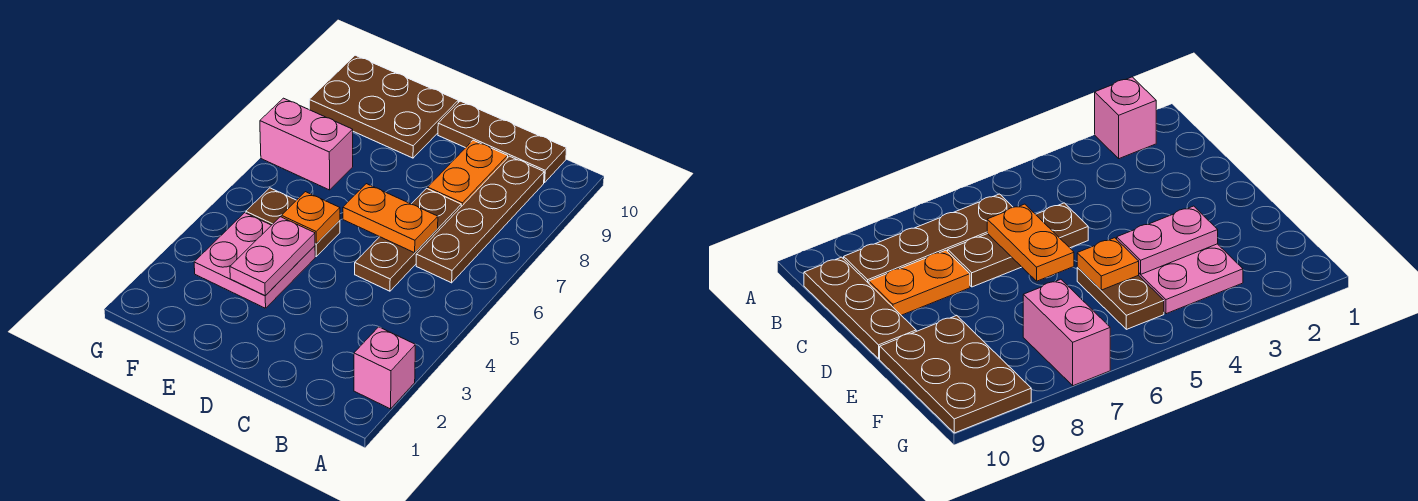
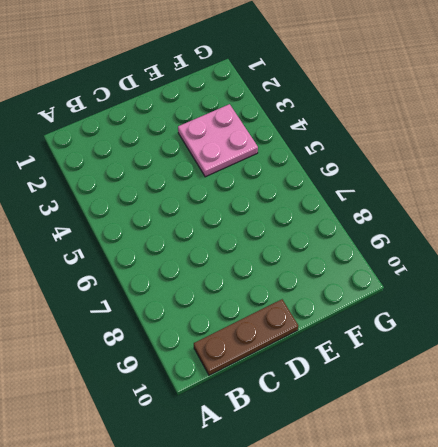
none -> pink 1x1 brick [354,327,416,409]
none -> brown 1x4 plate [416,156,544,283]
none -> brown 1x3 plate [355,188,461,291]

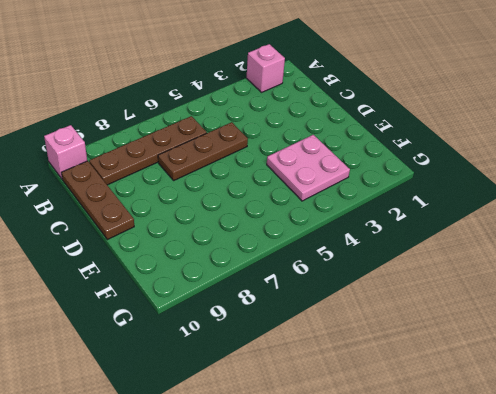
pink 1x1 brick [44,125,87,179] -> none
none -> orange 1x2 plate [428,140,508,207]
none -> brown 1x2 plate [246,188,340,256]
none -> brown 2x3 plate [309,55,458,158]

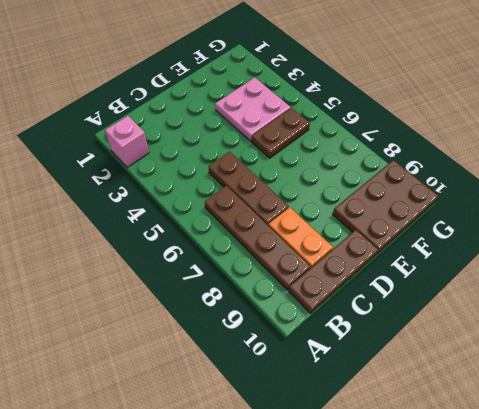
none -> pink 1x2 brick [260,98,353,190]
none -> orange 1x2 plate [343,184,438,253]
none -> pink 1x2 plate [230,217,315,296]

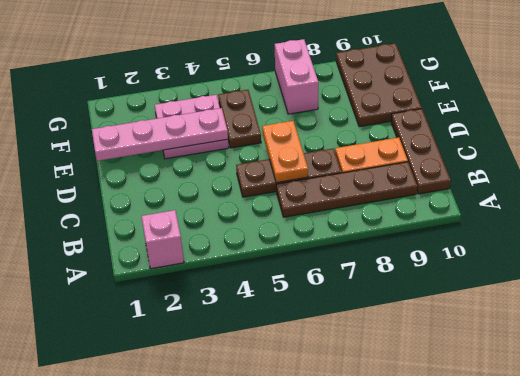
pink 1x4 plate [92,108,228,161] -> pink 1x2 plate [230,217,315,296]
none -> orange 1x1 plate [281,192,340,244]

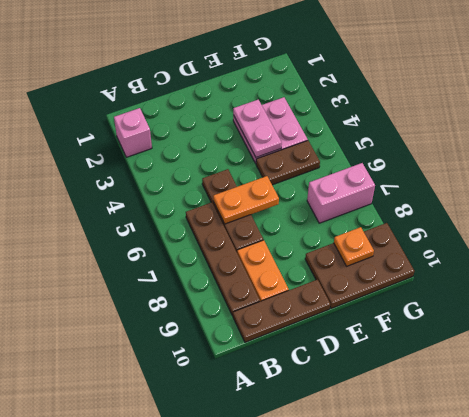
orange 1x1 plate [334,227,374,266] -> orange 1x1 plate moved to [281,192,340,244]

